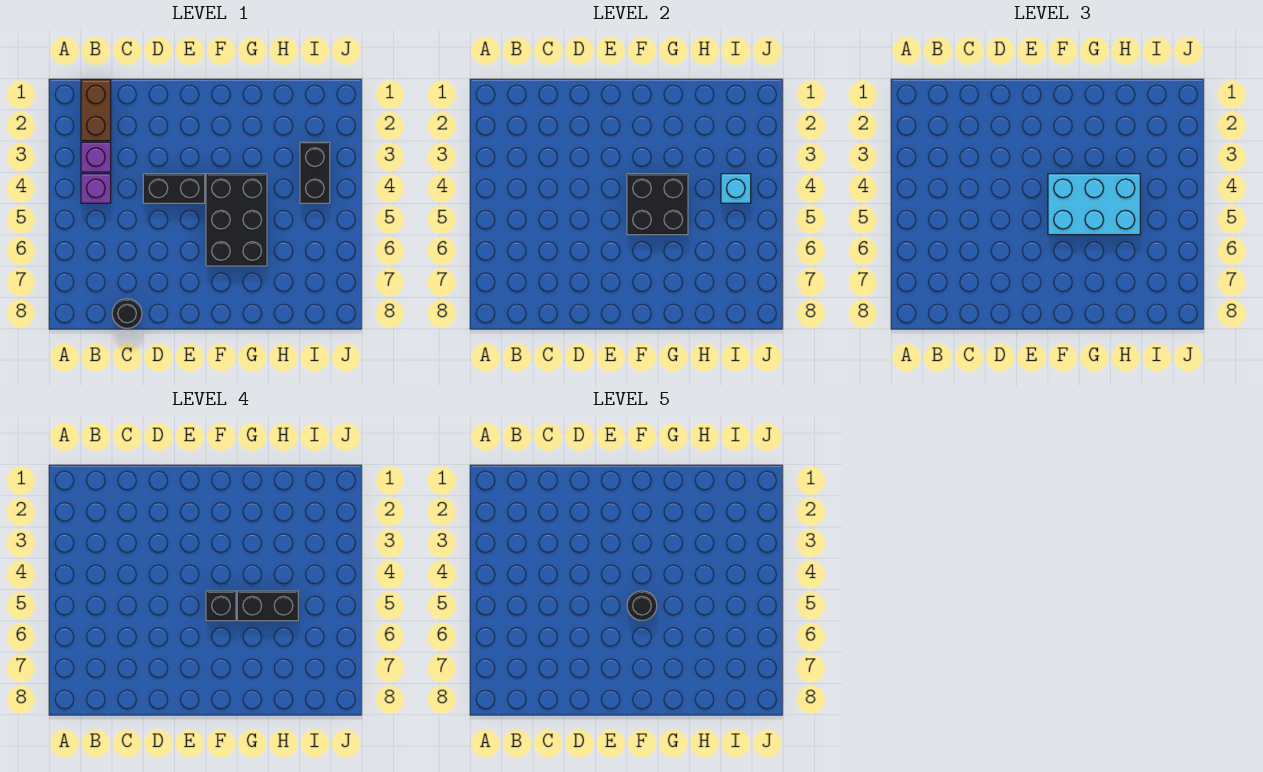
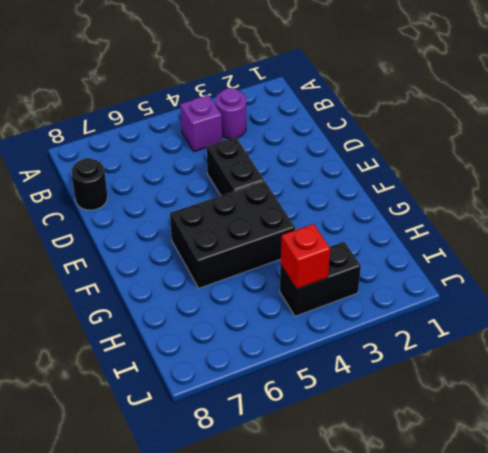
purple 1x1 round brick [215,88,246,139] -> purple 1x1 brick [81,142,111,172]
red 1x1 brick [281,224,330,289] -> cyan 1x1 brick [721,174,751,203]
none -> brown 1x2 brick [81,80,111,141]
none -> black 2x2 brick [627,174,688,235]
none -> cyan 2x3 brick [1048,174,1140,235]

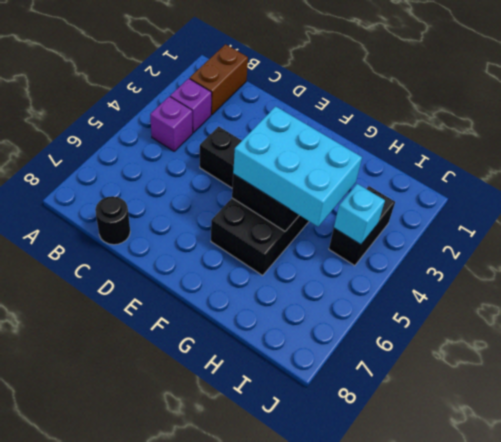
none -> black 1x1 brick [206,591,236,621]
none -> black 1x2 brick [237,591,298,621]
none -> black 1x1 round brick [627,591,657,621]

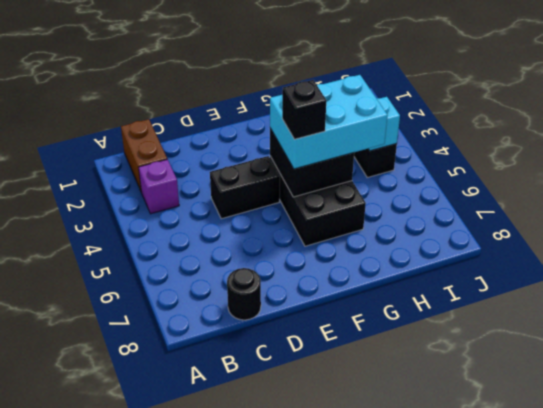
none -> purple 1x1 brick [81,174,111,203]
none -> black 1x2 brick [237,591,298,621]
none -> black 1x1 round brick [627,591,657,621]

